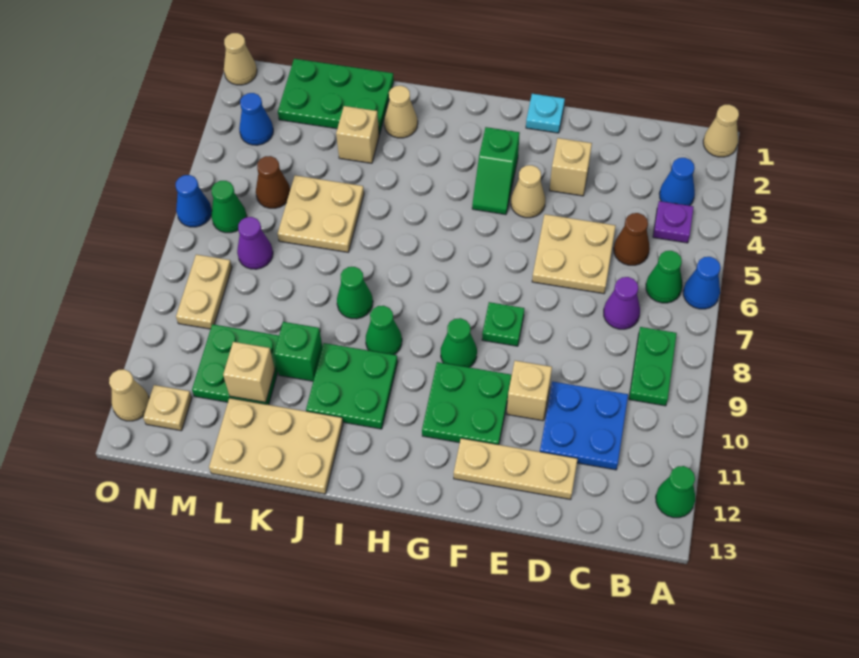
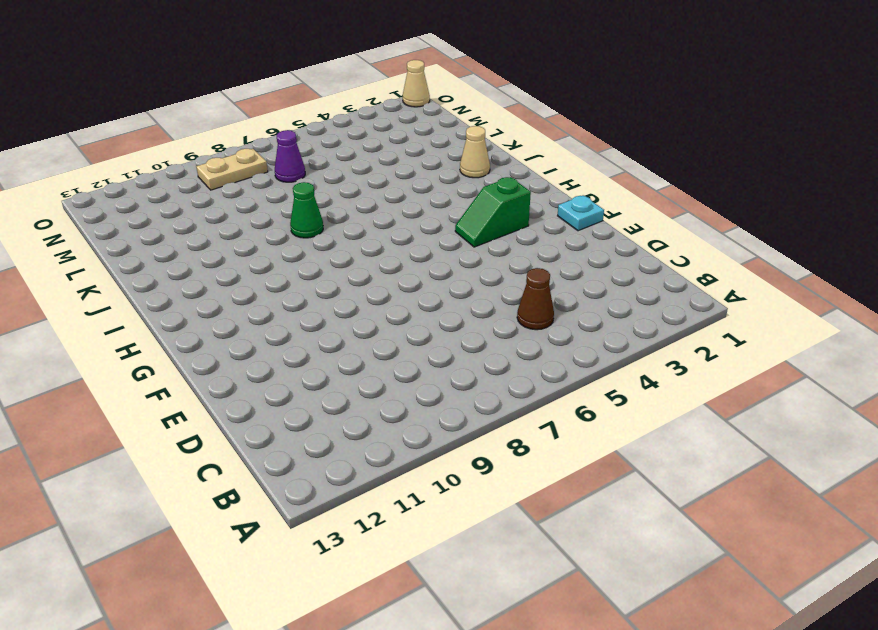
none -> tan 1x1 cone [703,105,739,157]
none -> blue 1x1 cone [683,257,721,309]
none -> green 1x1 cone [656,466,695,518]
none -> blue 1x1 cone [659,158,695,206]

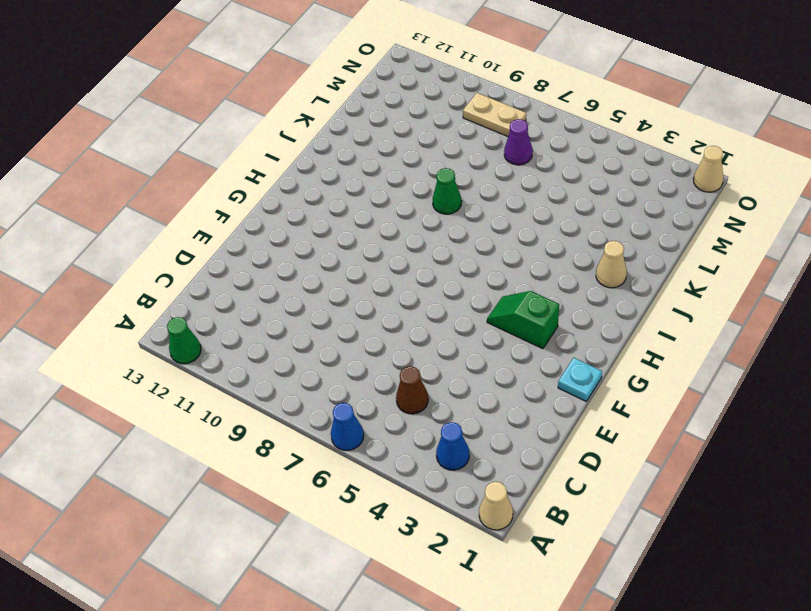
none -> purple 1x1 plate [653,201,694,243]
none -> green 1x1 cone [646,251,682,303]
none -> green 1x2 plate [629,327,677,406]
none -> purple 1x1 cone [604,277,640,329]

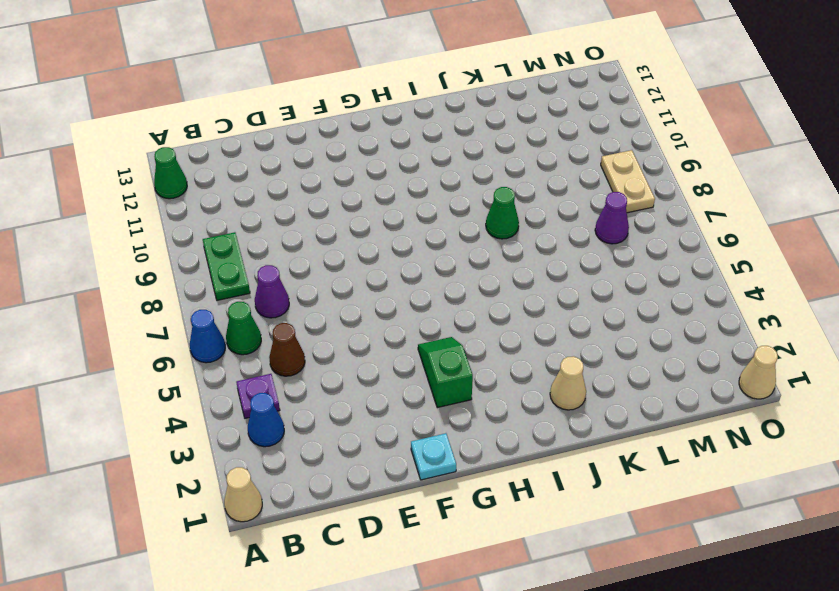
none -> blue 2x2 plate [540,382,628,470]
none -> tan 2x2 plate [532,214,616,294]
none -> tan 1x3 plate [454,438,577,499]
none -> tan 1x1 brick [550,138,592,196]

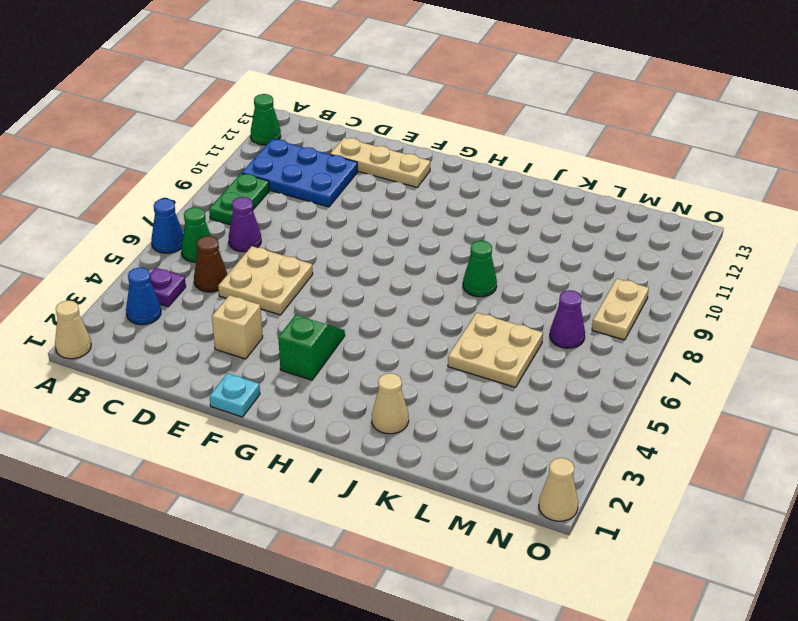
blue 2x3 plate [242,139,358,207] -> blue 2x2 plate [540,382,628,470]
none -> tan 1x1 brick [507,361,552,421]
none -> tan 1x1 cone [511,165,545,218]
none -> green 1x1 plate [482,302,524,346]
none -> green 2x2 plate [422,362,512,445]

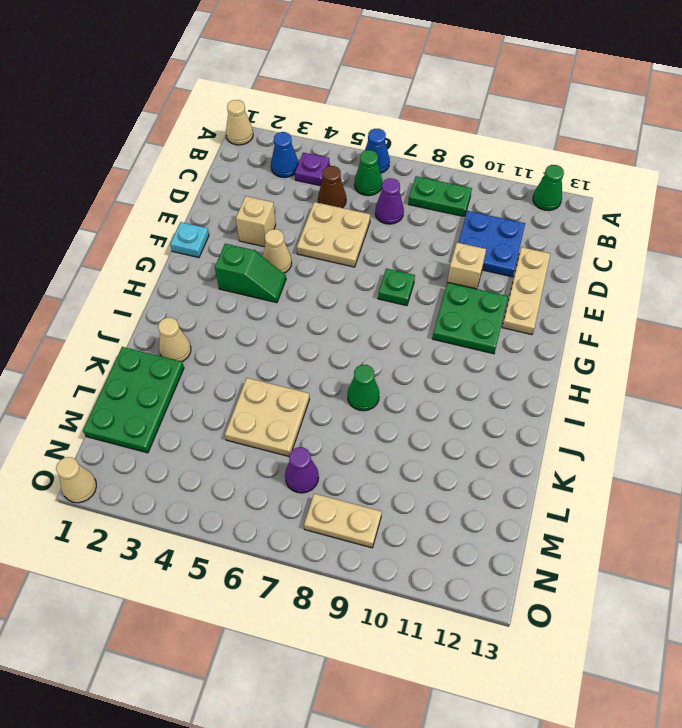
none -> green 1x1 cone [441,318,477,367]
none -> green 1x1 cone [366,306,402,355]
none -> green 2x2 plate [306,343,398,429]
none -> tan 2x3 plate [209,398,343,494]

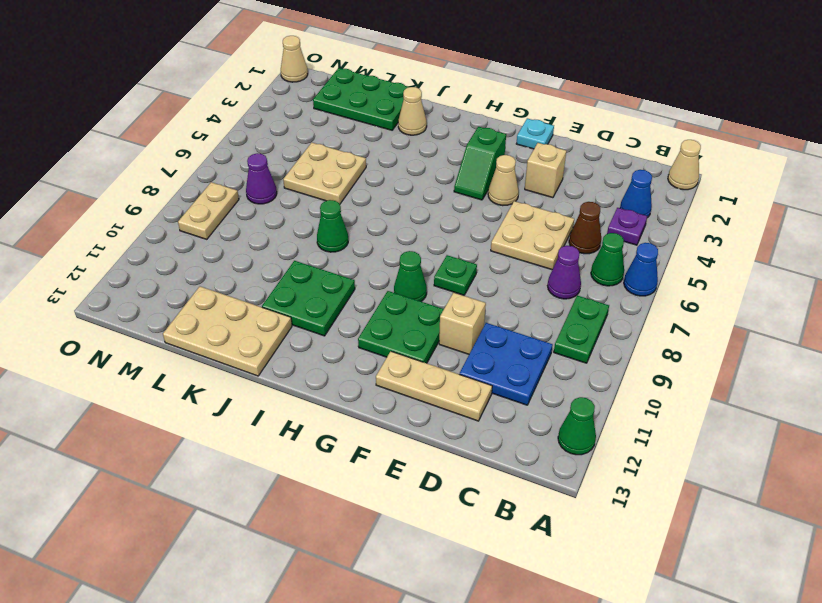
none -> green 1x1 cone [366,306,402,355]
none -> tan 1x1 brick [336,106,379,163]
none -> green 1x1 brick [274,322,322,381]
none -> green 2x2 plate [192,324,279,405]

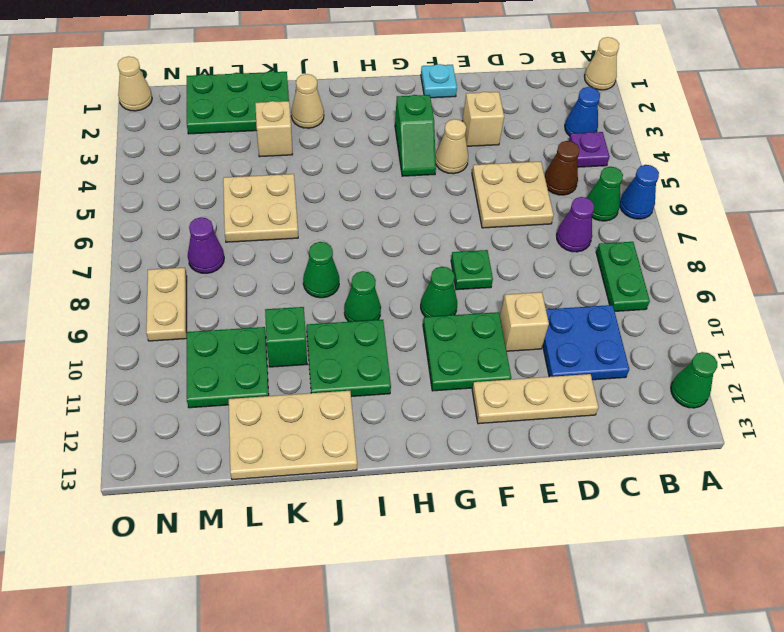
none -> brown 1x1 cone [256,156,290,208]
none -> blue 1x1 cone [239,93,273,145]
none -> green 1x1 cone [211,181,247,233]
none -> tan 1x1 plate [143,385,192,431]

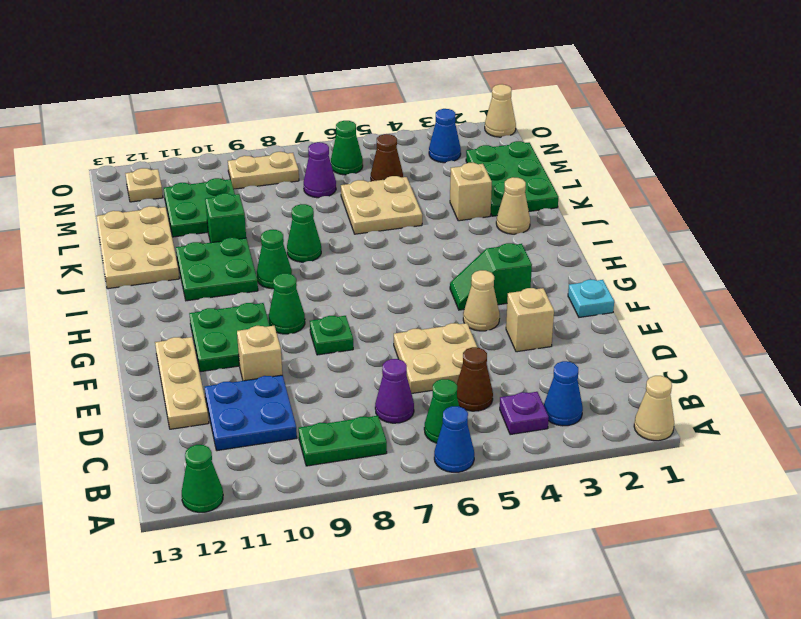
none -> blue 1x1 cone [176,175,212,227]
none -> tan 1x1 cone [109,369,149,421]
none -> tan 1x1 brick [223,342,275,402]

